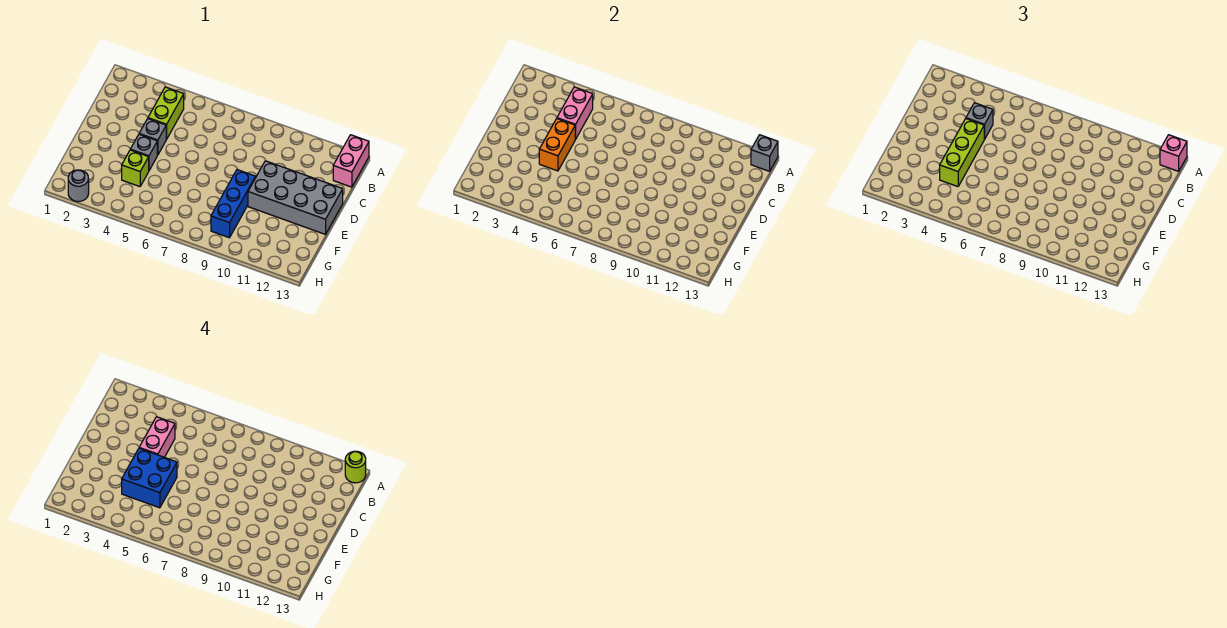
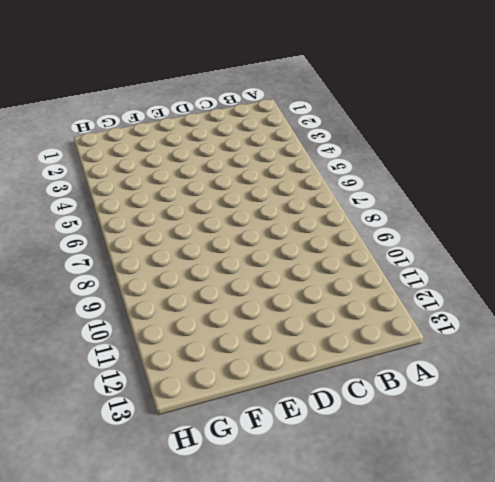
none -> pink 1x2 brick [333,135,369,187]
none -> lime 1x2 brick [148,87,184,139]
none -> grey 1x1 brick [139,119,166,155]

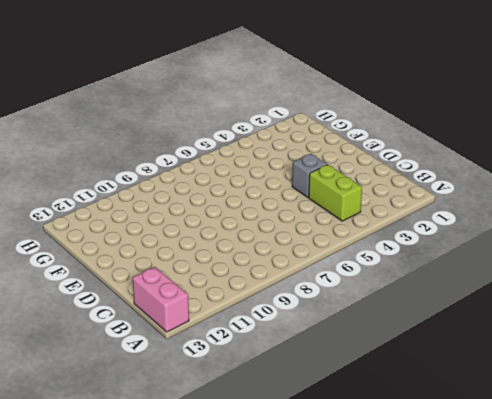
none -> grey 2x4 brick [248,161,343,234]
none -> grey 1x1 brick [130,134,157,170]
none -> blue 1x3 brick [211,170,255,238]

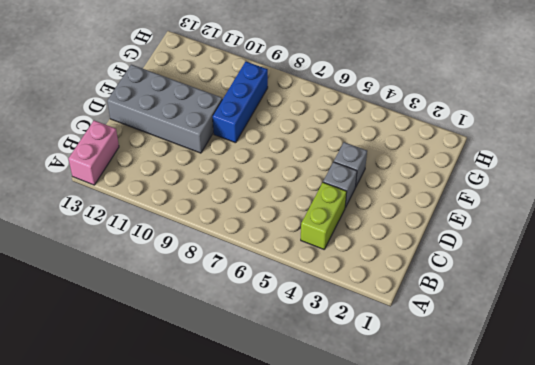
none -> lime 1x1 brick [122,150,149,187]
none -> grey 1x1 round brick [68,170,89,202]
none -> grey 1x1 brick [751,135,778,171]

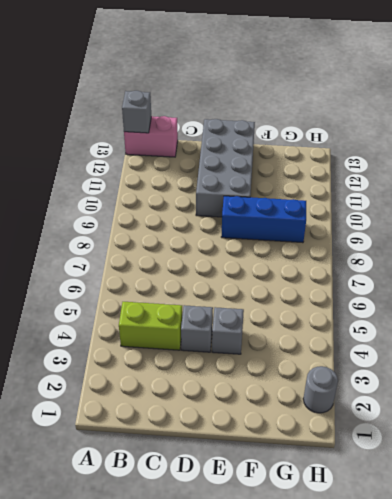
none -> lime 1x1 brick [122,150,149,187]
none -> pink 1x2 brick [557,87,593,139]
none -> orange 1x2 brick [539,119,575,171]

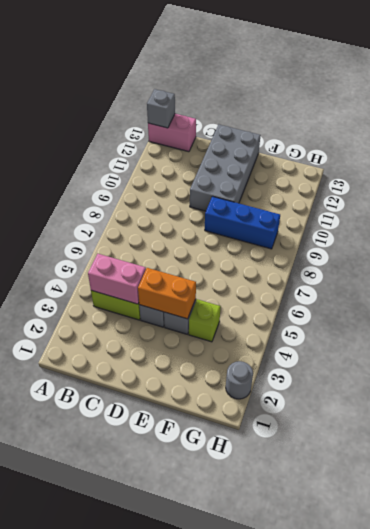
none -> pink 1x1 brick [1160,135,1187,171]
none -> grey 1x1 brick [966,103,993,139]
none -> lime 1x3 brick [940,119,984,187]

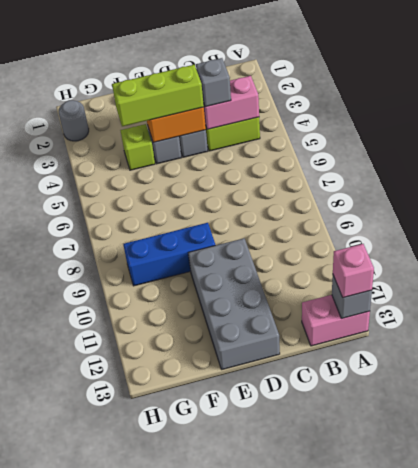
none -> lime 1x1 round brick [345,451,366,483]
none -> pink 1x2 brick [139,417,175,457]
none -> blue 2x2 brick [122,448,177,508]

